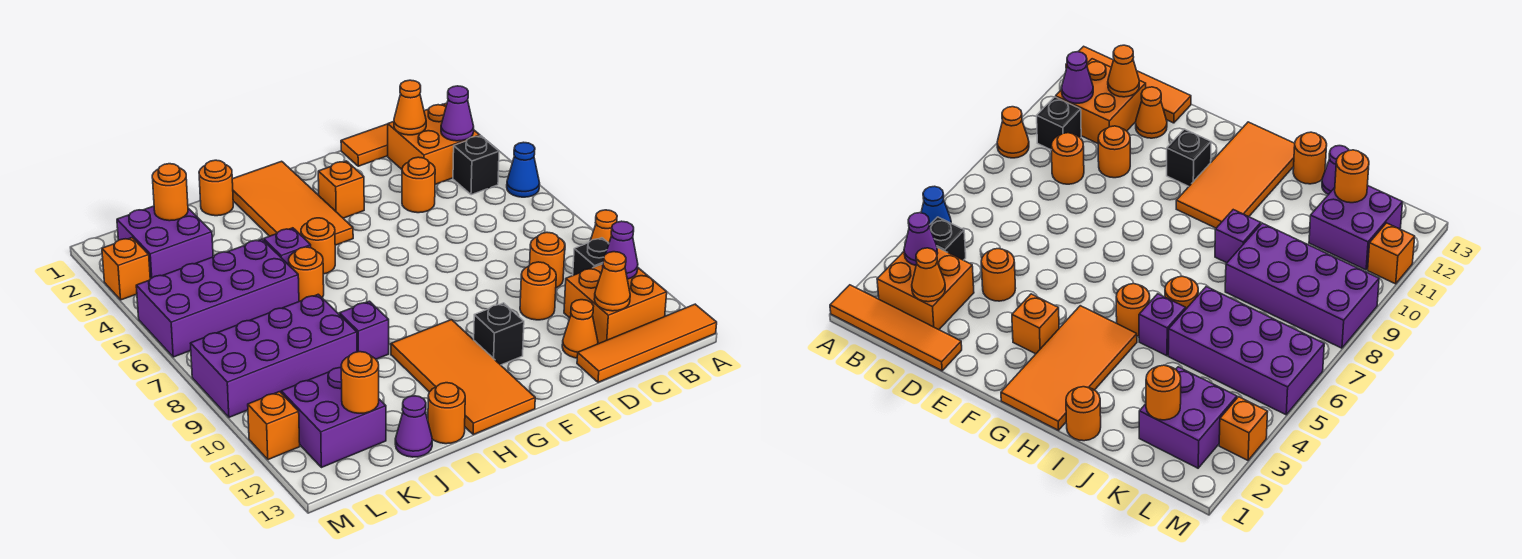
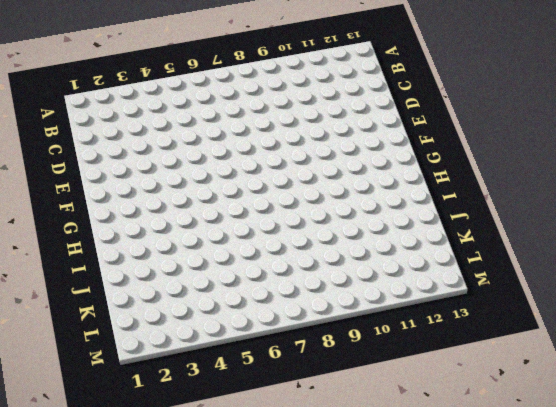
none -> orange 1x4 tile [341,103,447,166]
none -> blue 1x1 cone [507,142,540,197]
none -> orange 1x1 cone [590,210,617,243]
none -> orange 1x4 tile [577,304,717,382]

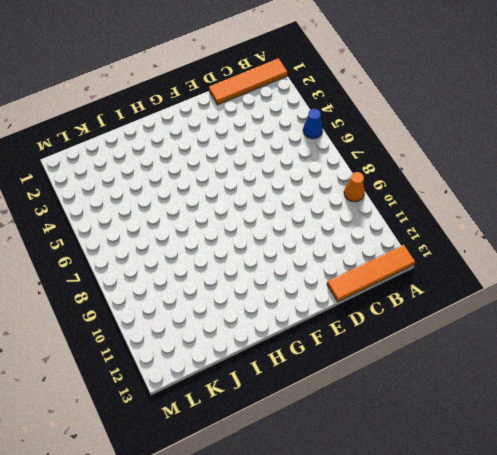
none -> orange 2x2 brick [388,104,480,184]
none -> black 1x1 brick [453,136,499,195]
none -> black 1x1 brick [573,238,609,275]
none -> orange 2x2 brick [564,264,667,344]

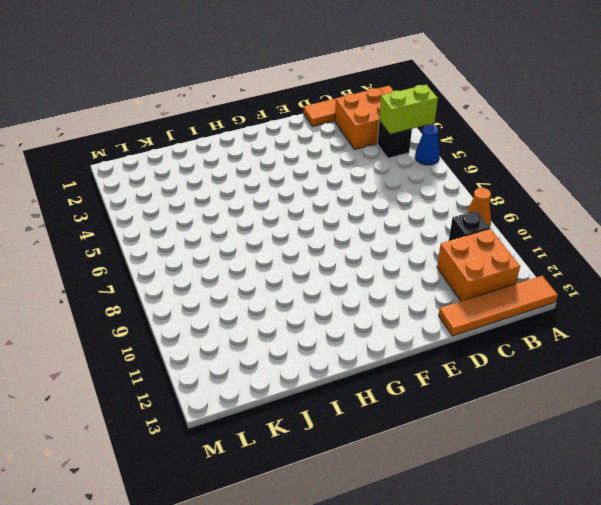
lime 1x2 brick [379,85,438,134] -> none
none -> orange 1x1 round brick [530,232,565,288]
none -> orange 1x1 round brick [402,157,435,213]
none -> orange 1x1 round brick [520,262,556,320]
none -> orange 1x1 cone [562,300,598,358]

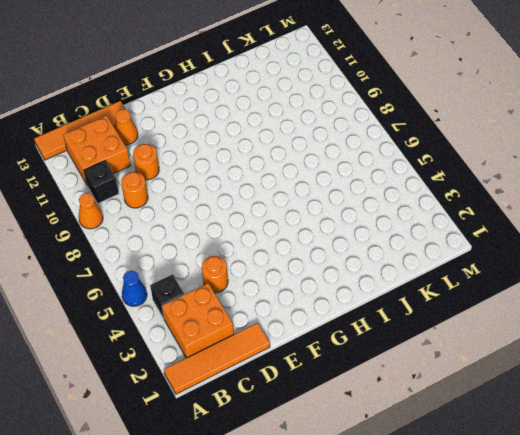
none -> orange 1x1 brick [318,161,364,218]
none -> black 1x1 brick [474,303,524,365]
none -> orange 2x4 tile [232,161,353,245]
none -> orange 2x4 tile [391,320,535,434]

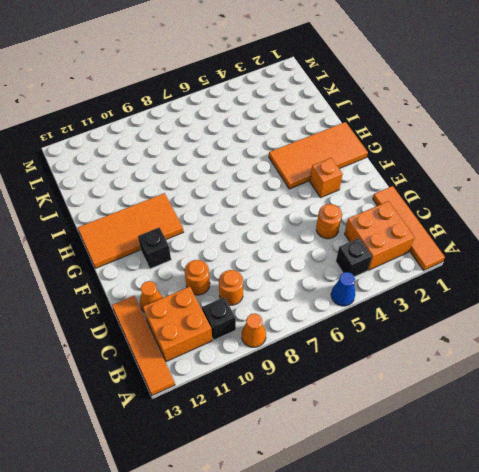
none -> orange 1x1 round brick [301,218,335,274]
none -> orange 1x1 round brick [199,160,233,216]
none -> purple 1x1 brick [264,228,311,265]
none -> orange 1x1 round brick [289,247,324,301]

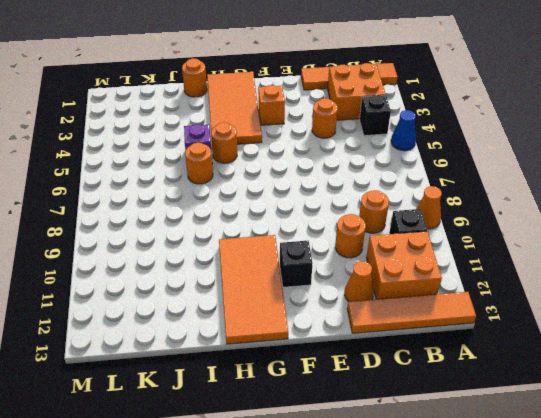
none -> purple 1x1 brick [339,301,389,359]
none -> orange 1x1 round brick [428,383,465,444]
none -> purple 2x4 brick [136,239,299,357]
none -> purple 2x4 brick [190,294,357,417]

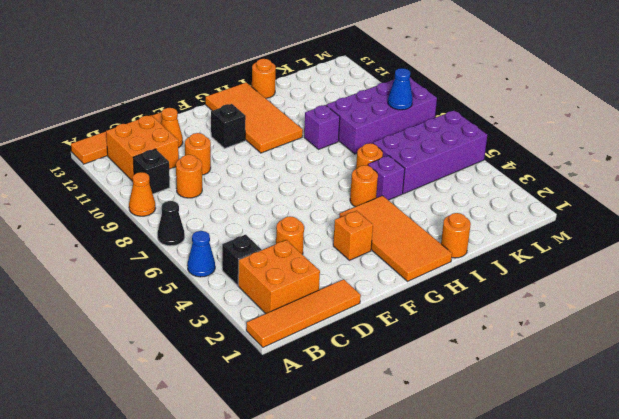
black 1x1 cone [157,201,185,246] -> none
blue 1x1 cone [388,68,413,110] -> none
none -> purple 1x1 cone [395,396,432,457]
none -> purple 2x2 brick [117,206,213,279]
none -> purple 2x2 brick [281,368,386,468]
none -> orange 1x1 brick [102,238,150,300]

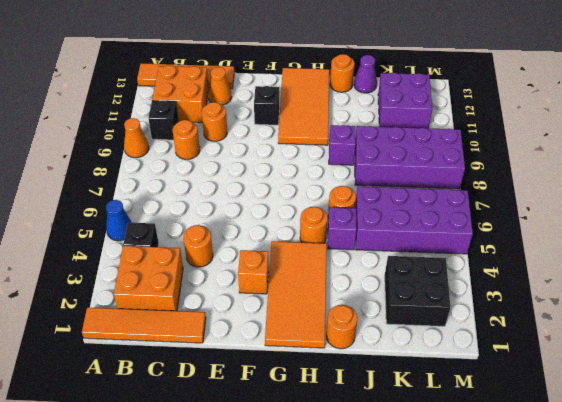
black 2x2 brick [385,256,450,326] -> purple 2x2 brick [117,206,213,279]
none -> orange 1x1 brick [102,238,150,300]
none -> orange 1x1 brick [248,392,300,460]
none -> purple 1x1 cone [441,86,474,141]
none -> purple 1x1 cone [606,221,638,279]

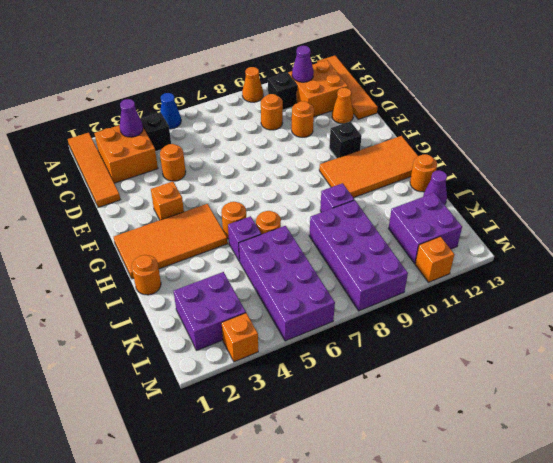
none -> orange 1x1 cone [394,80,426,135]
none -> orange 1x1 cone [594,252,630,311]
none -> orange 1x1 round brick [152,164,188,221]
none -> orange 1x1 round brick [341,352,379,413]

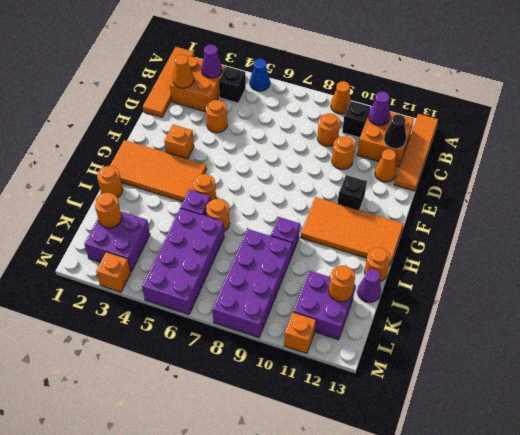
black 1x1 cone [384,115,406,149] -> orange 1x1 cone [594,252,630,311]

